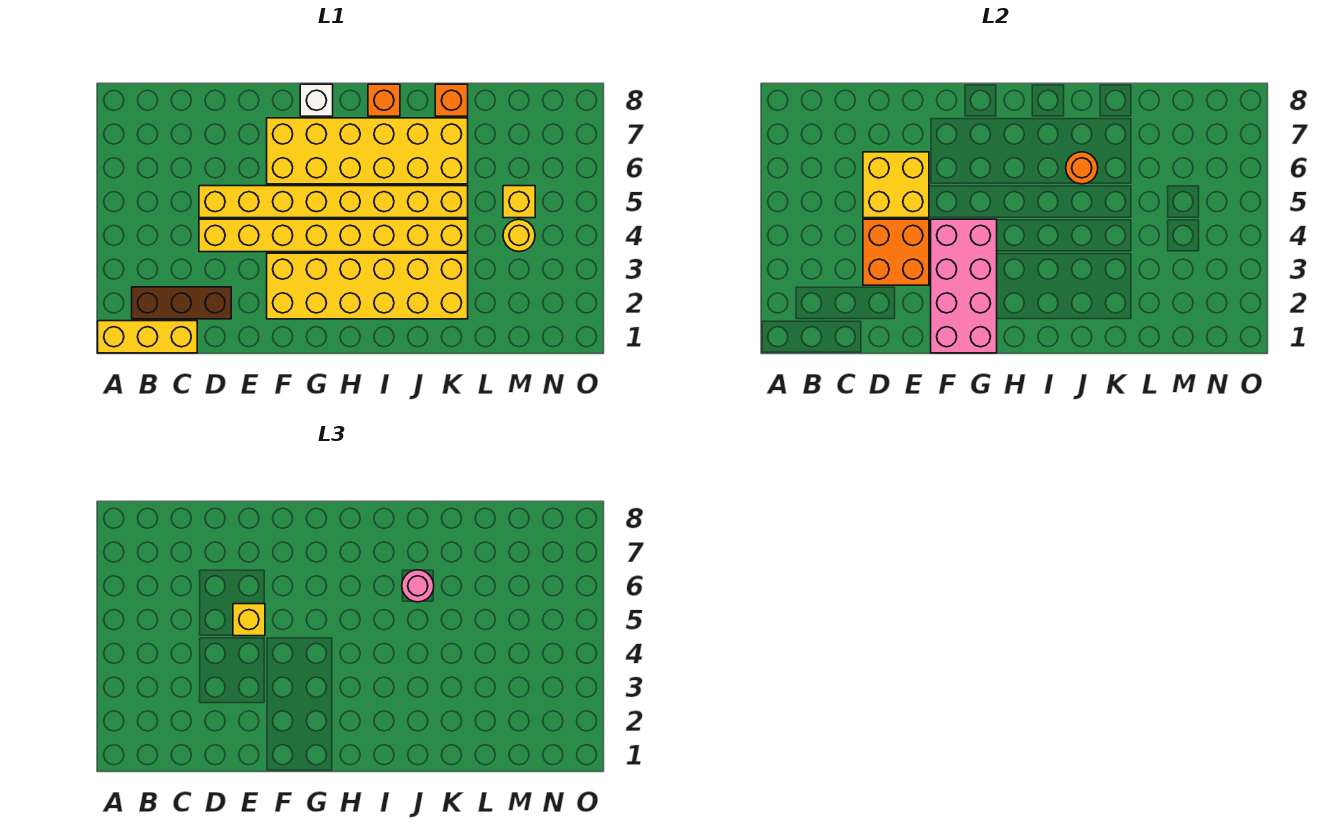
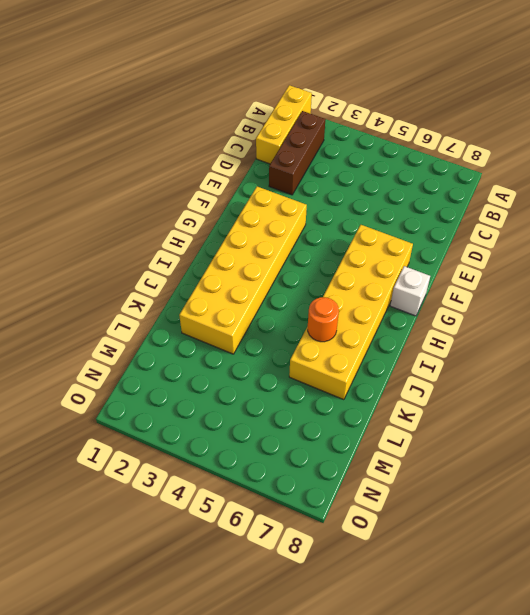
none -> yellow 1x8 brick [199,219,468,252]
none -> yellow 1x8 brick [199,186,468,218]
none -> orange 1x1 brick [368,84,400,116]

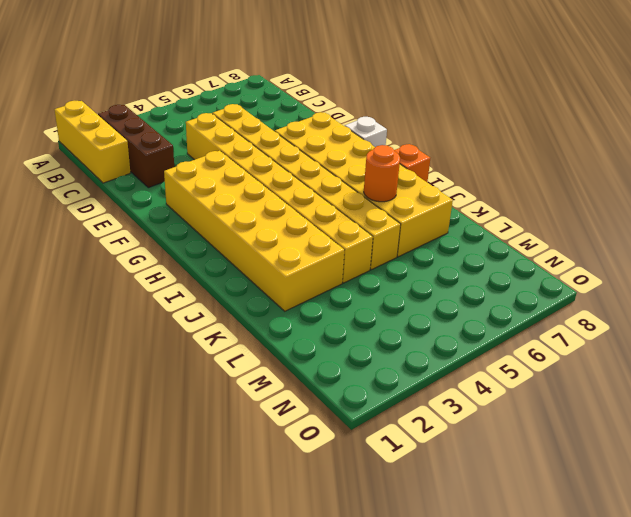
none -> orange 1x1 brick [435,84,468,116]
none -> yellow 1x1 round brick [503,219,535,251]
none -> yellow 1x1 brick [503,186,535,218]

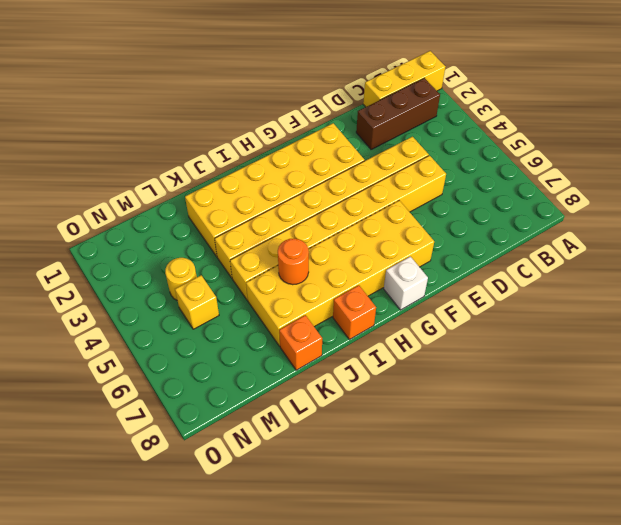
none -> orange 2x2 brick [863,219,929,285]
none -> yellow 2x2 brick [863,152,929,218]
none -> pink 2x4 brick [931,219,997,353]

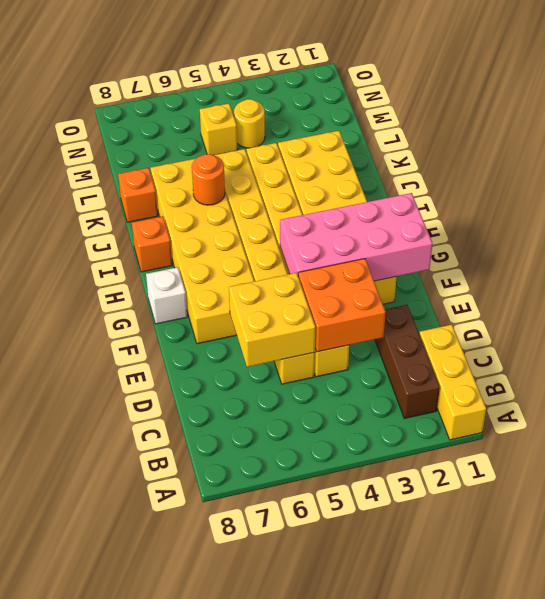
none -> yellow 1x1 brick [233,604,265,636]
none -> pink 1x1 round brick [402,570,434,602]

